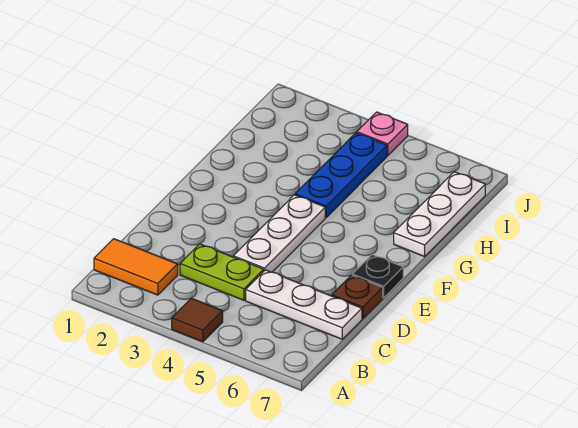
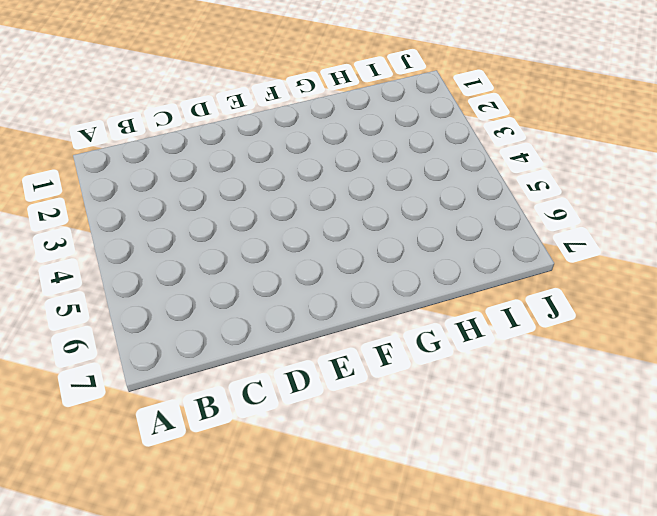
none -> brown 1x1 tile [172,298,223,342]
none -> orange 1x2 tile [94,239,178,295]

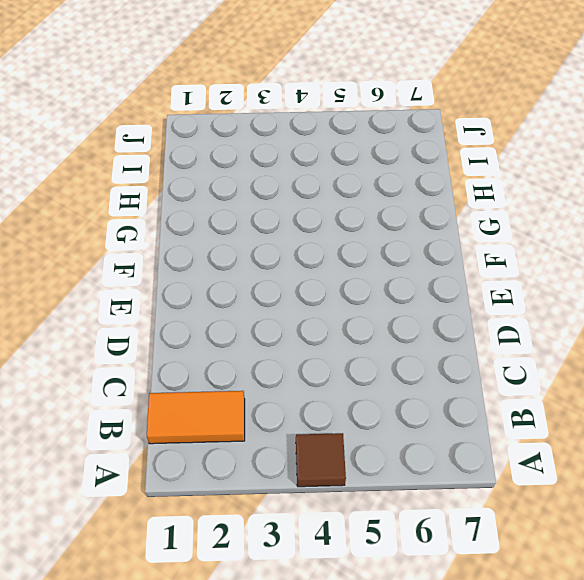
none -> lime 1x2 plate [180,244,264,300]
none -> white 1x3 plate [246,270,362,339]

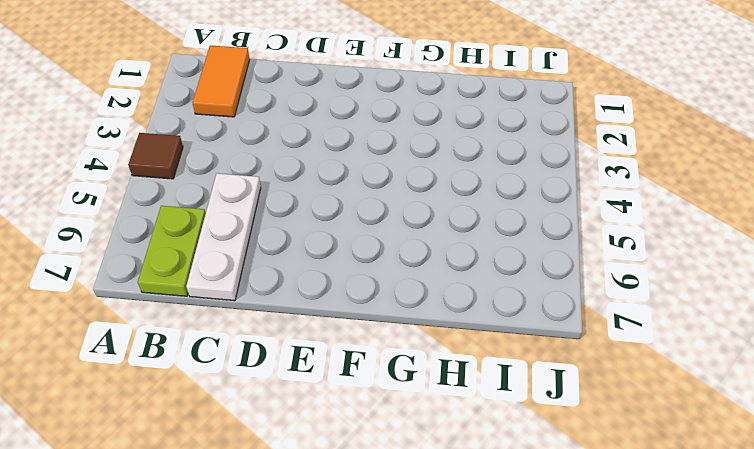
lime 1x2 plate [138,206,206,296] -> lime 1x2 plate moved to [180,244,264,300]
none -> white 1x3 plate [233,195,325,272]
none -> brown 1x1 plate [332,275,383,319]

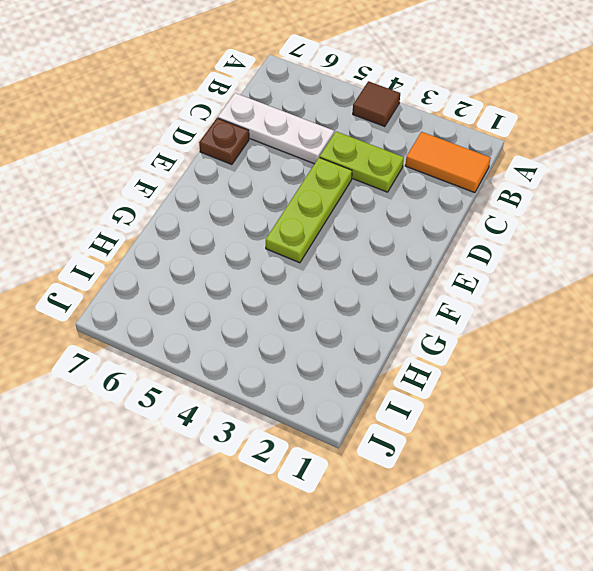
lime 1x3 plate [266,157,352,263] -> white 1x3 plate [233,195,325,272]
none -> black 1x1 plate [352,255,403,298]
none -> blue 1x3 plate [295,133,387,217]

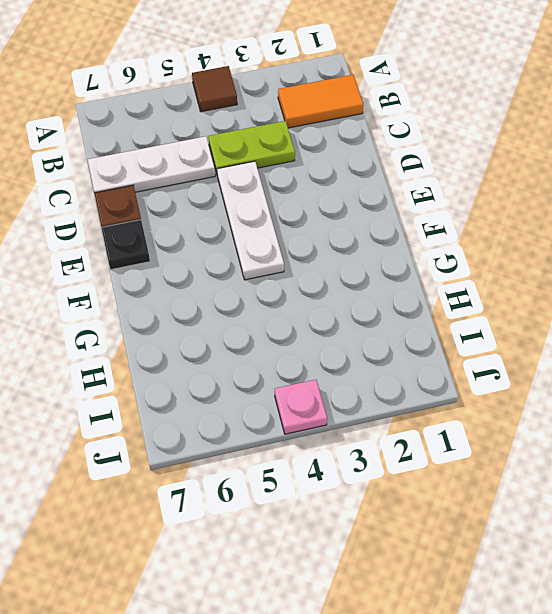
none -> blue 1x3 plate [295,133,387,217]
none -> white 1x3 plate [394,172,485,256]

